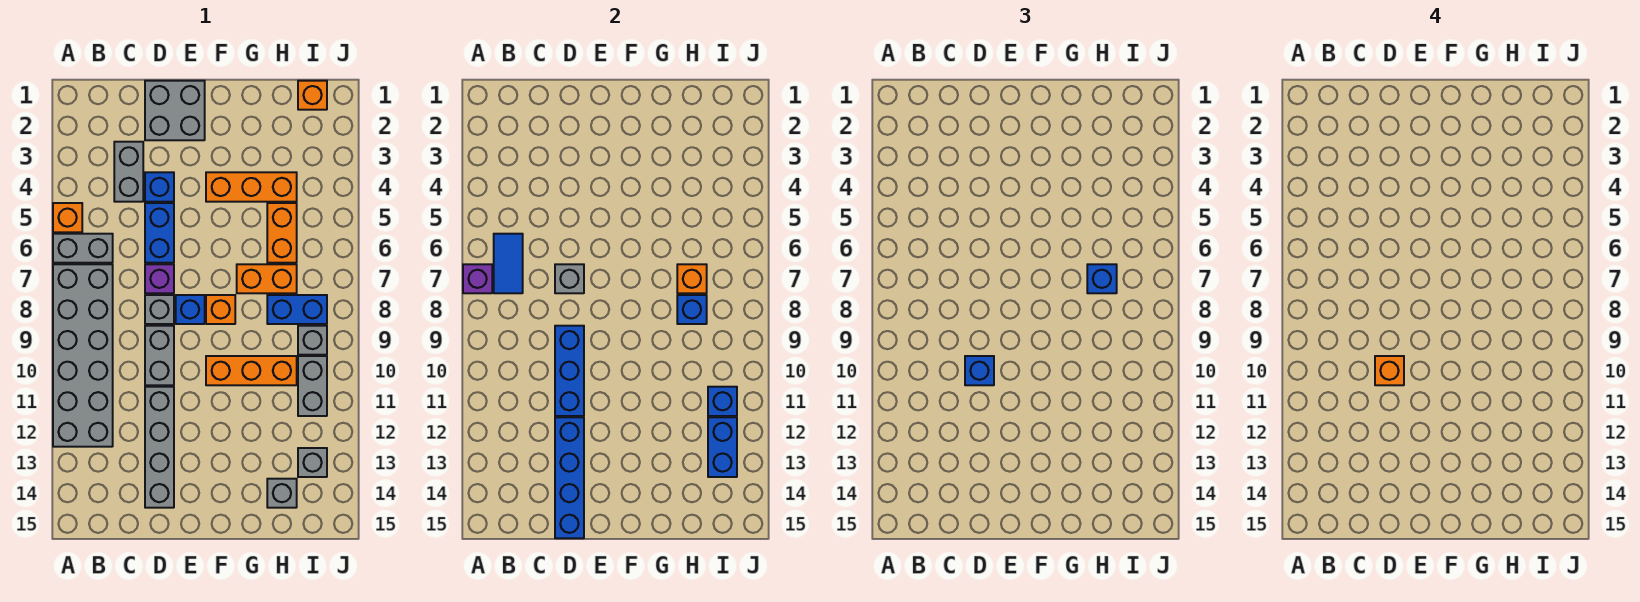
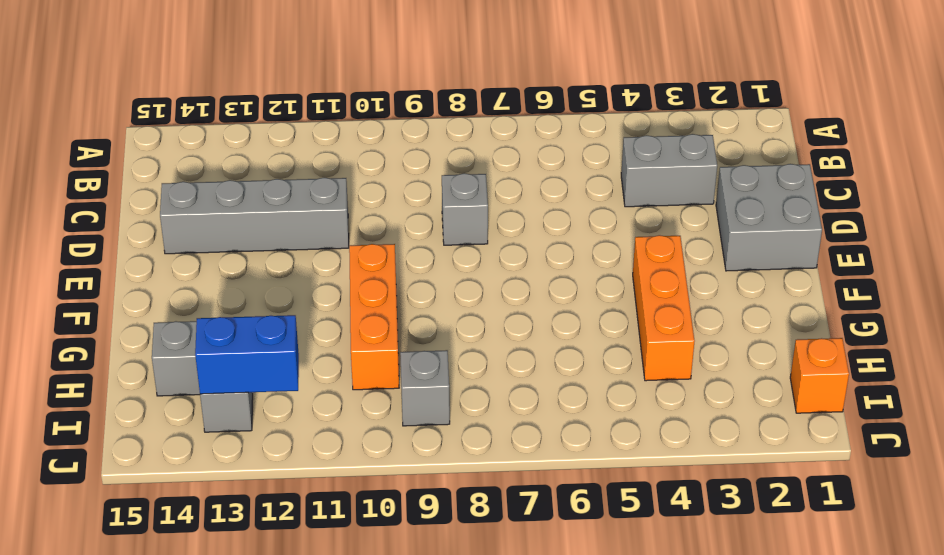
none -> orange 1x1 brick [53,203,82,232]
none -> grey 1x2 brick [53,234,113,263]
none -> grey 2x6 brick [53,264,113,447]
none -> blue 1x1 brick [145,172,174,202]

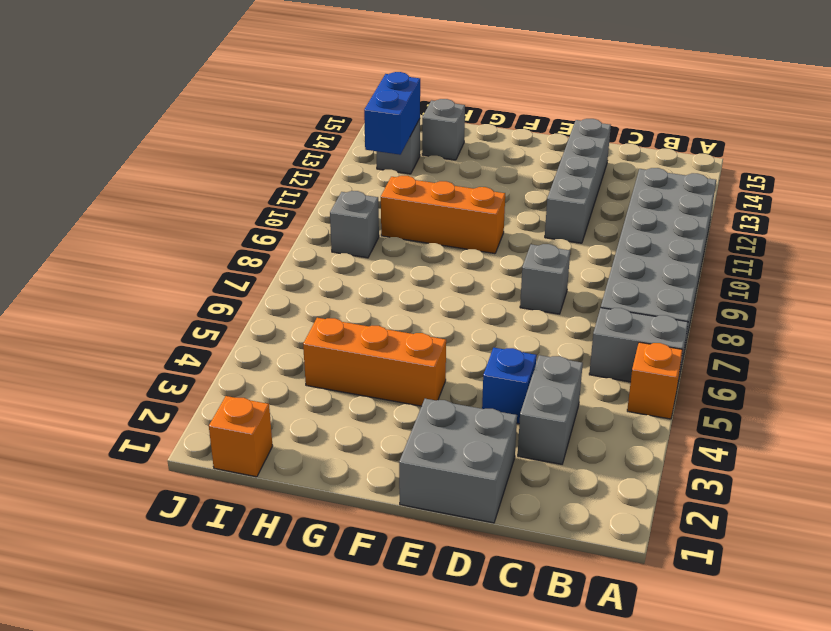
none -> blue 1x2 brick [145,203,174,263]
none -> purple 1x1 brick [145,264,174,293]
none -> grey 1x2 brick [145,326,174,385]
none -> blue 1x1 brick [176,295,205,324]

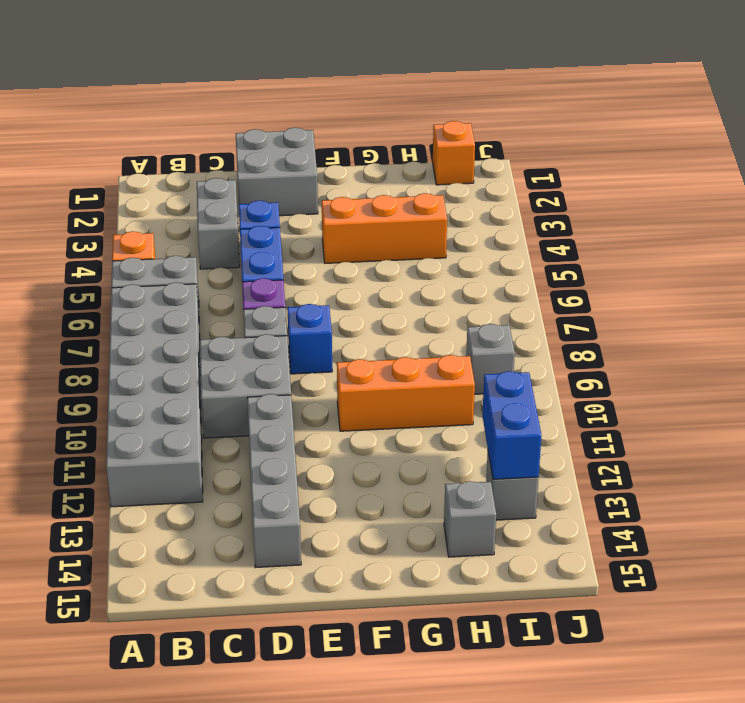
grey 2x2 brick [200,334,291,438] -> grey 1x2 brick [145,326,174,385]
none -> orange 1x1 brick [206,295,235,324]
none -> orange 1x2 brick [237,264,297,293]
none -> orange 1x2 brick [267,203,297,263]
none -> blue 1x2 brick [267,295,327,324]

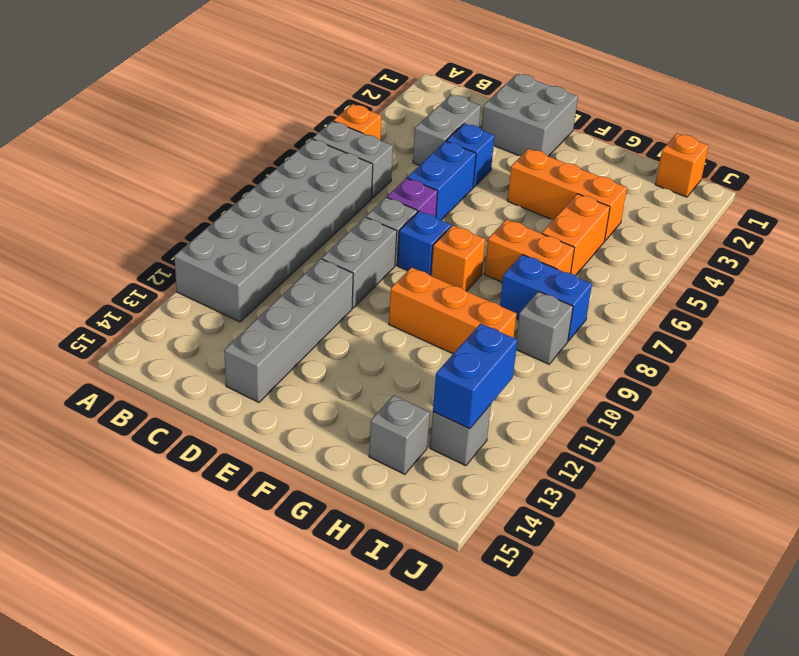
none -> grey 1x2 brick [298,356,327,416]
none -> purple 1x1 brick [463,264,492,293]
none -> blue 1x2 tile [494,234,523,293]
none -> grey 1x1 brick [555,264,584,293]

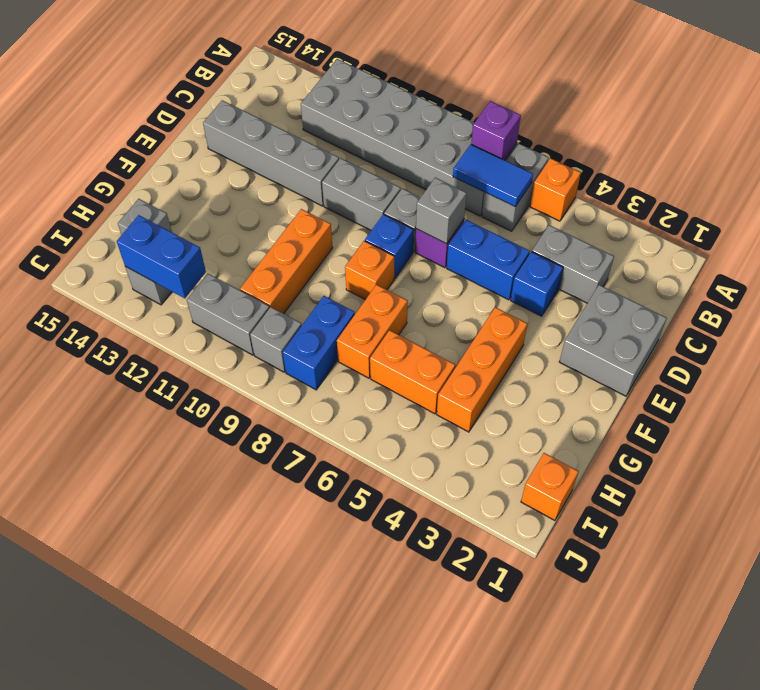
none -> blue 1x3 brick [555,326,584,416]
none -> blue 1x4 brick [555,417,584,538]
none -> orange 1x1 brick [677,264,707,293]
none -> blue 1x1 brick [677,295,707,324]

